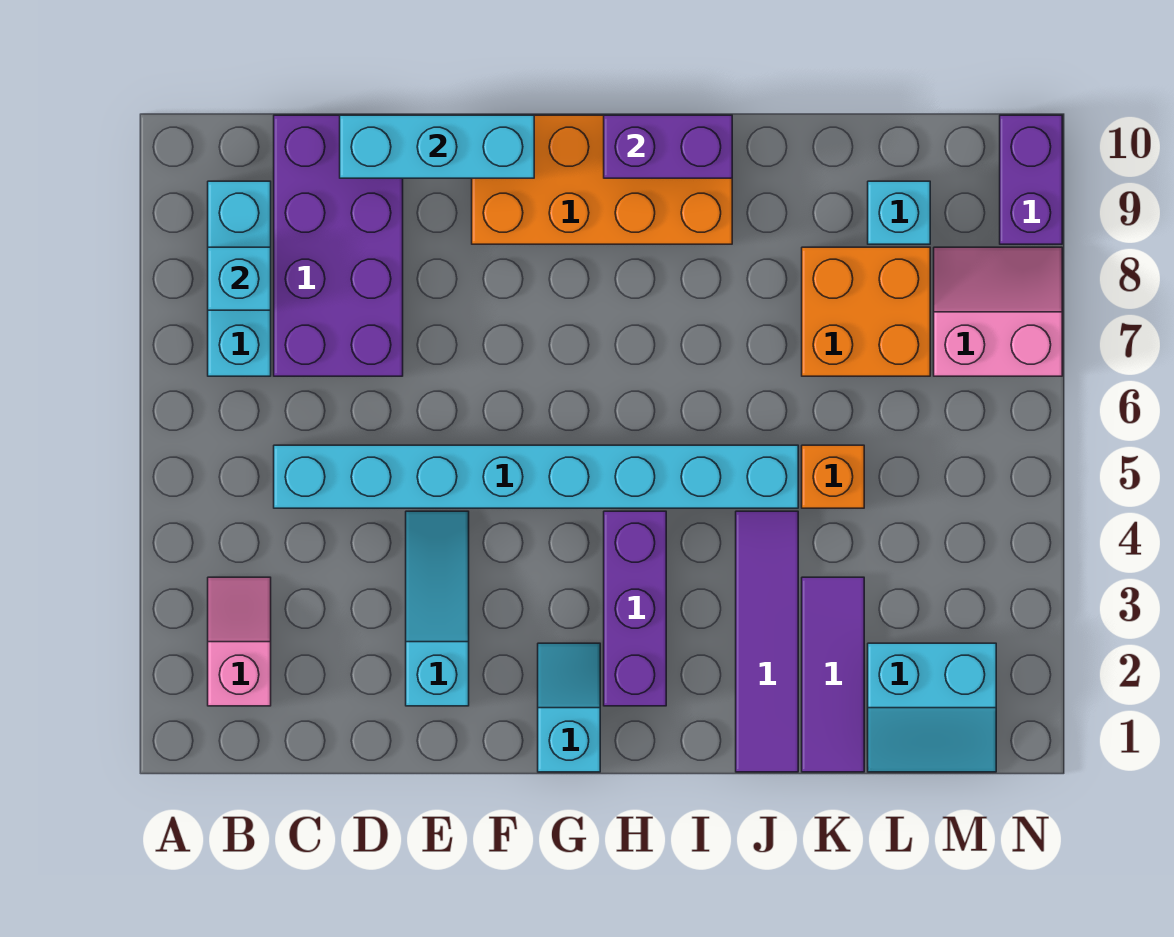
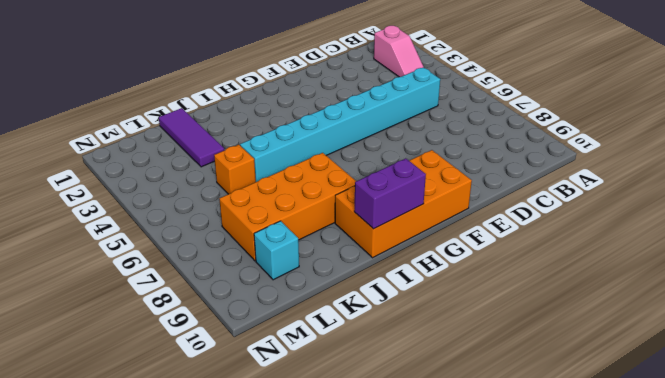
orange 2x4 brick [219,153,356,261] -> orange 2x2 brick [802,247,930,376]
none -> cyan 1x3 brick [208,181,271,376]
none -> purple 2x4 brick [274,115,403,376]
none -> cyan 1x3 slope [406,511,469,706]

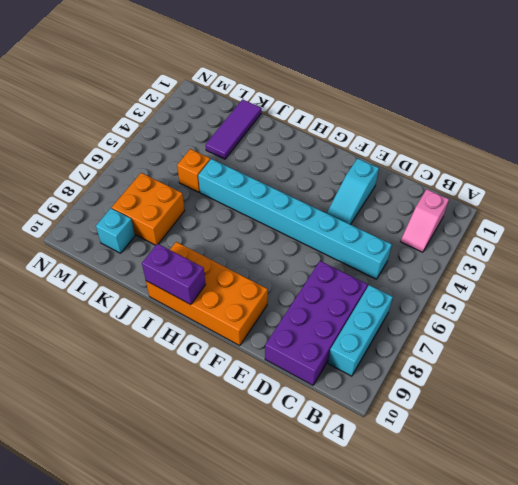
none -> cyan 1x2 slope [538,643,600,772]
none -> purple 1x3 brick [604,511,666,706]
none -> purple 1x4 tile [736,511,798,772]

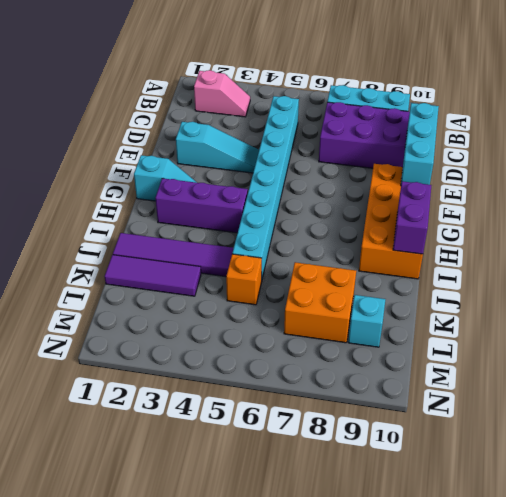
none -> cyan 2x2 slope [868,643,996,772]
none -> pink 2x2 slope [934,247,1062,376]
none -> purple 1x2 brick [1000,115,1062,244]

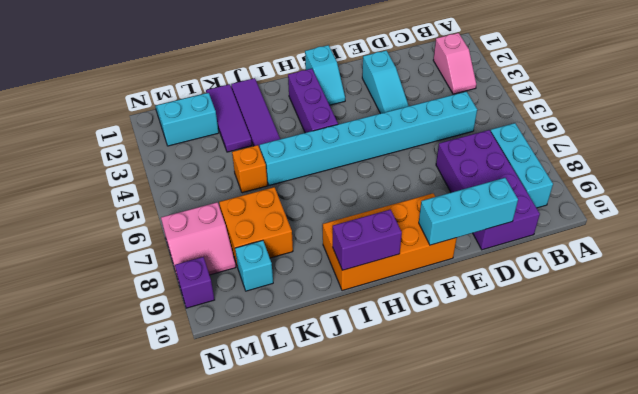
purple 1x1 brick [175,257,215,308] -> purple 1x2 brick [1000,115,1062,244]
none -> cyan 1x1 brick [208,247,271,310]

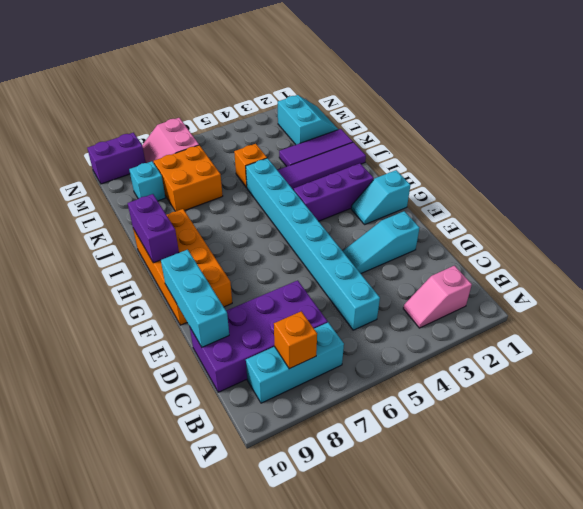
orange 1x1 brick [274,311,317,369] -> cyan 1x1 brick [208,247,271,310]

